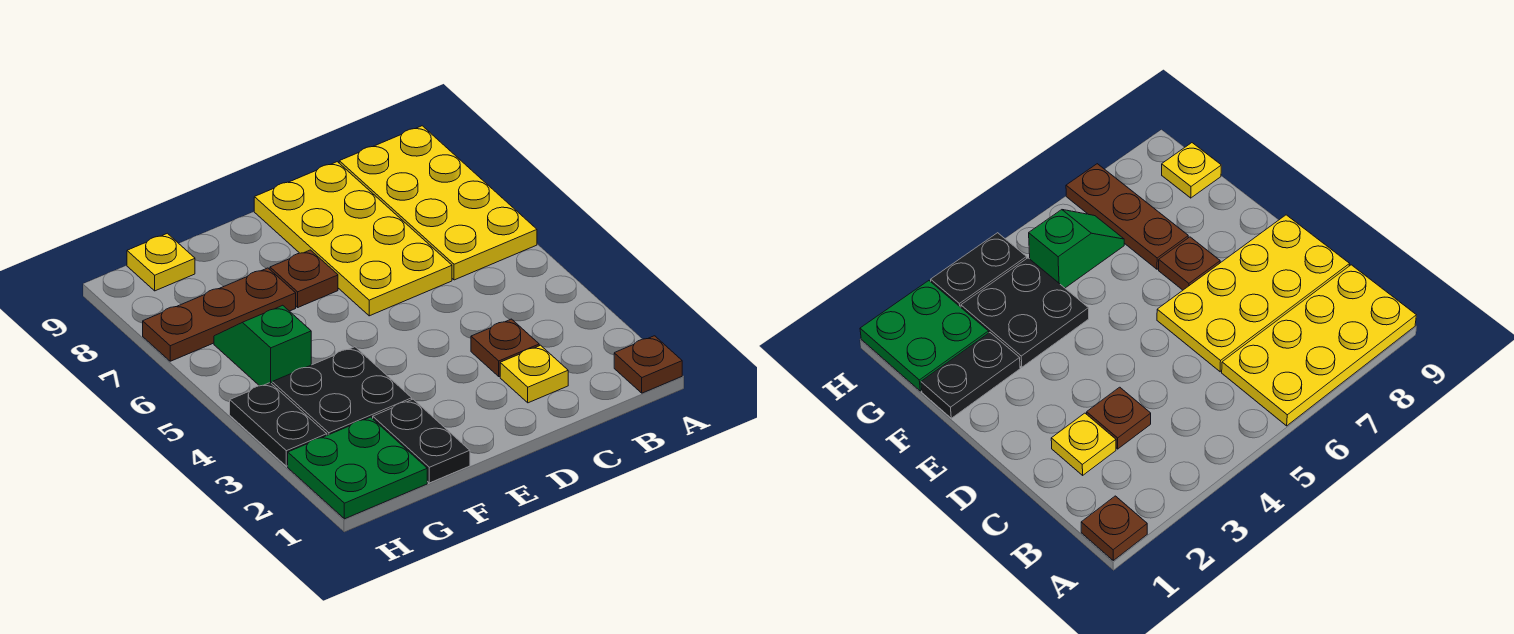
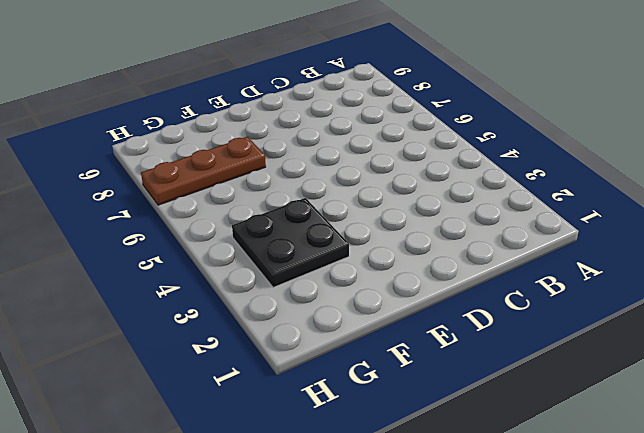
none -> brown 1x1 plate [614,336,682,393]
none -> yellow 2x4 plate [339,126,537,280]
none -> yellow 1x1 plate [500,345,568,403]

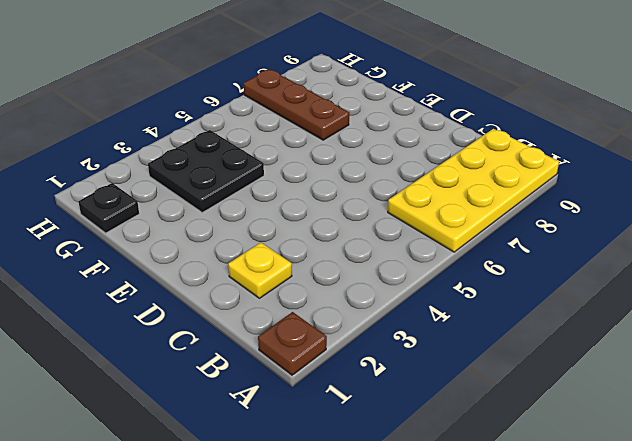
black 1x1 plate [78,183,139,233] -> green 2x2 plate [288,417,427,519]
none -> brown 1x1 plate [471,319,539,377]
none -> yellow 2x4 plate [254,162,452,316]
none -> brown 1x1 plate [270,250,338,307]

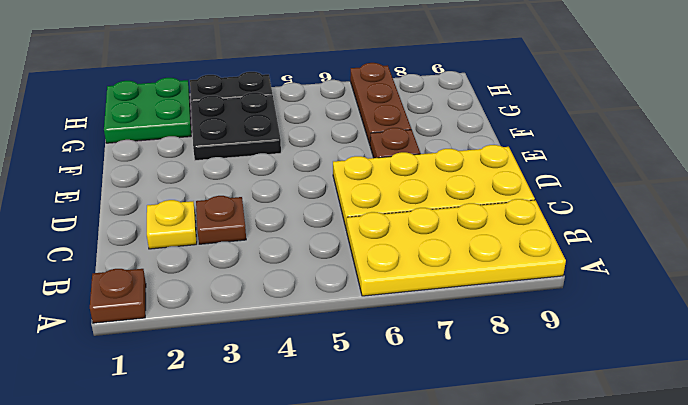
none -> black 1x2 plate [373,399,470,483]
none -> green 1x2 slope [214,305,311,386]
none -> yellow 1x1 plate [127,233,195,291]

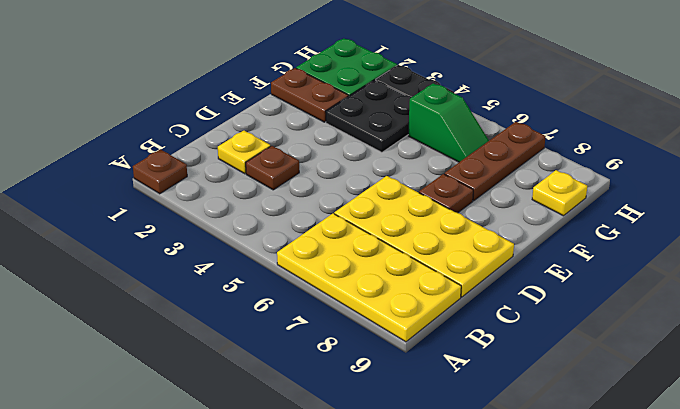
brown 1x2 plate [271,68,349,122] -> black 1x2 plate [373,399,470,483]

